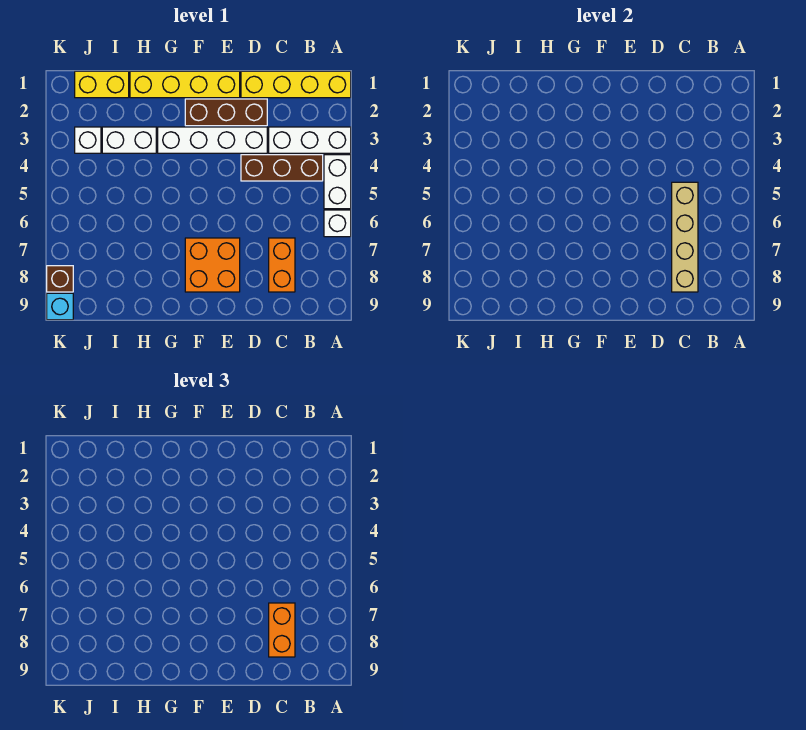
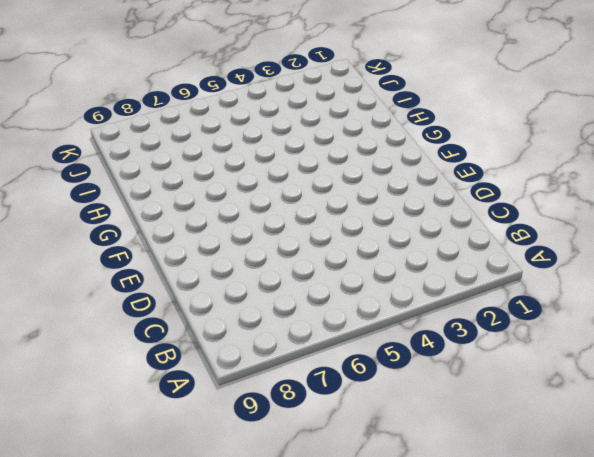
none -> yellow 1x4 brick [241,71,351,98]
none -> white 1x3 brick [269,127,351,153]
none -> white 1x2 brick [324,155,351,209]

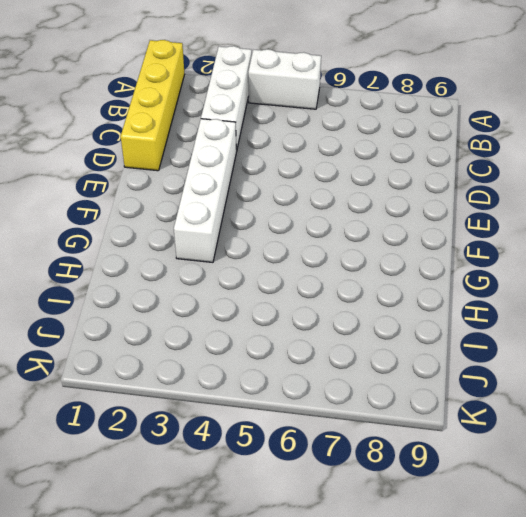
none -> white 1x1 brick [324,210,351,237]
none -> brown 1x3 brick [241,155,323,181]
none -> orange 1x2 brick [269,238,295,292]

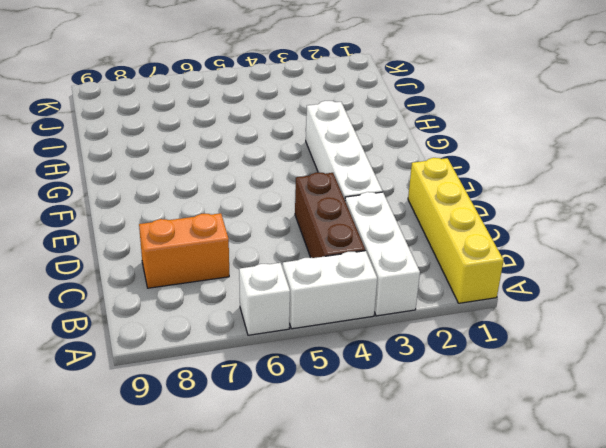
none -> brown 1x3 brick [185,99,267,126]
none -> yellow 1x4 brick [130,71,240,98]
none -> orange 2x2 brick [185,238,240,292]

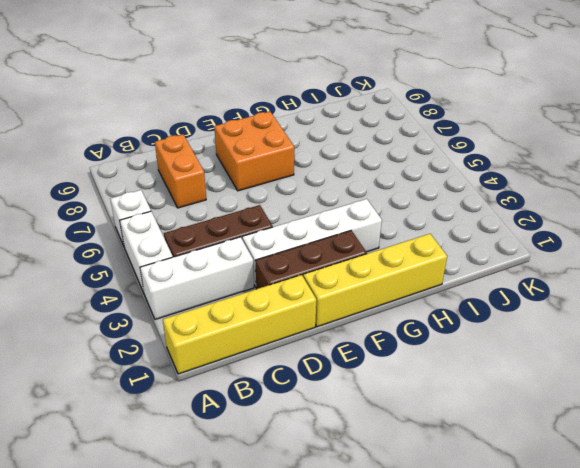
none -> white 1x2 brick [102,127,156,153]
none -> yellow 1x2 brick [75,71,129,98]
none -> white 1x1 brick [75,127,101,153]

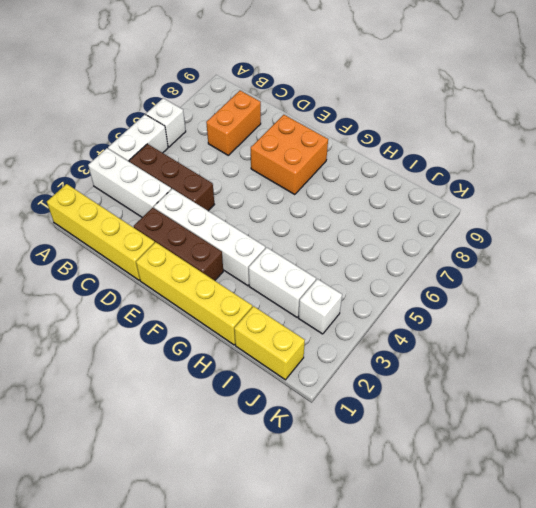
none -> brown 1x1 brick [47,266,73,292]
none -> cyan 1x1 brick [47,293,73,320]
none -> tan 1x4 brick [672,182,698,292]

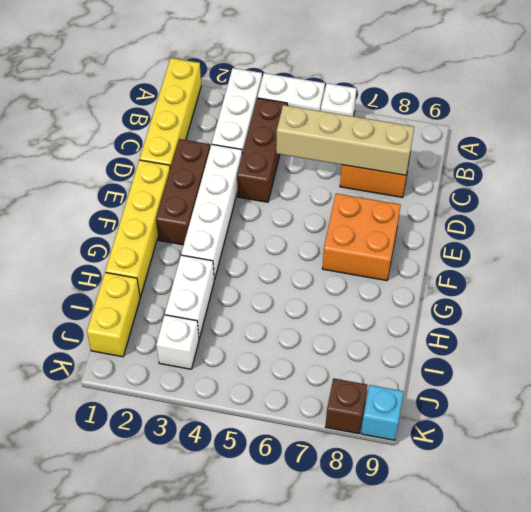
none -> orange 1x2 brick [269,603,295,657]

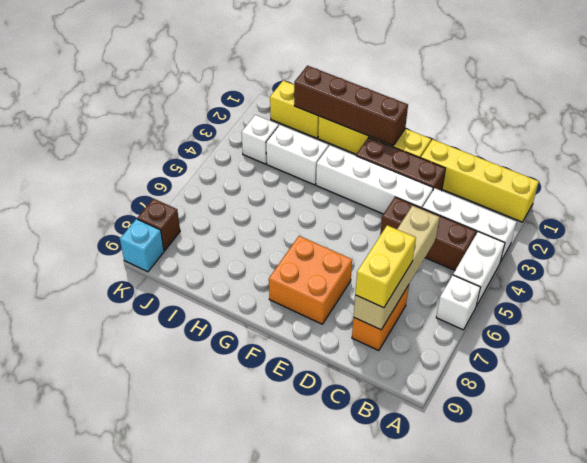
yellow 1x2 brick [355,225,416,308] -> orange 1x2 brick [269,603,295,657]
brown 1x4 brick [294,66,408,146] -> none

